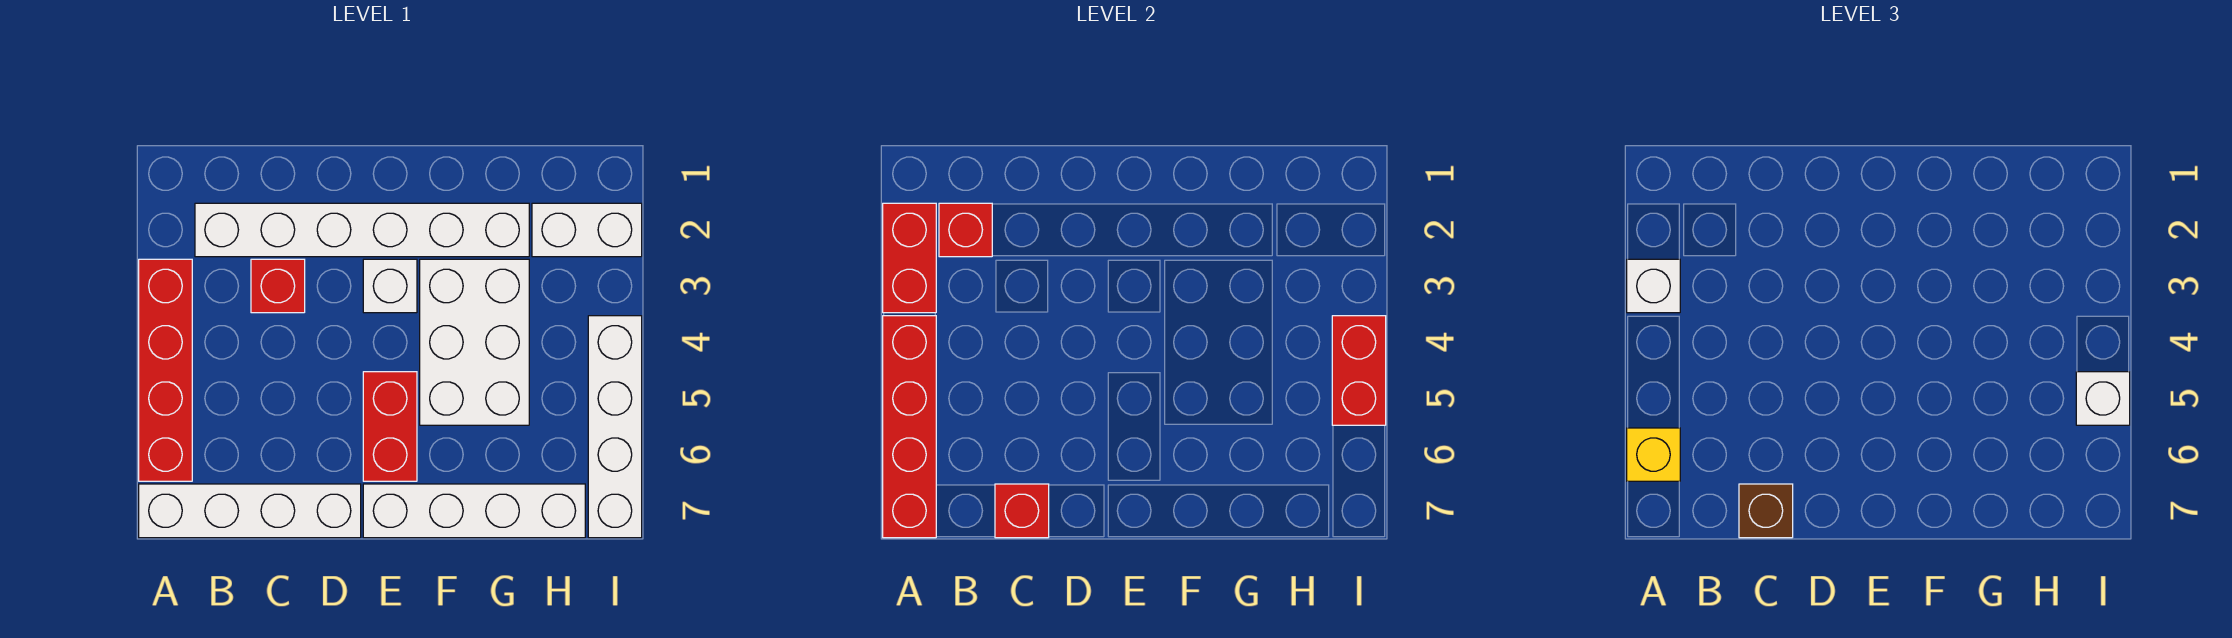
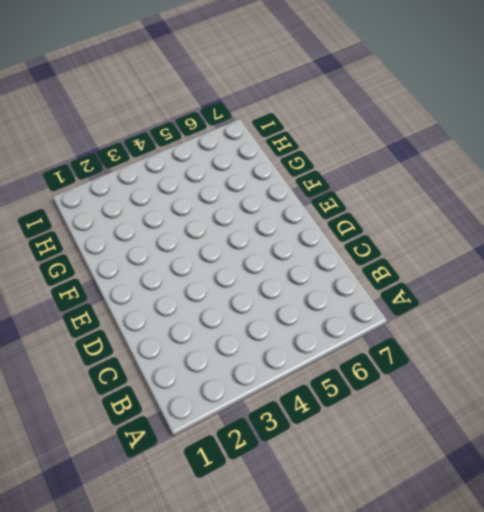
none -> red 1x4 brick [139,259,192,481]
none -> white 1x4 brick [139,484,361,538]
none -> white 1x6 brick [195,203,529,257]

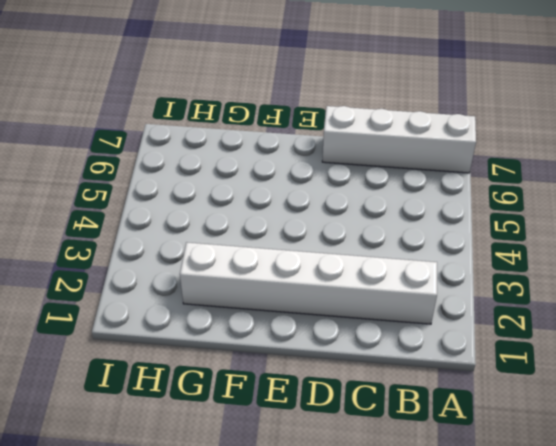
none -> red 1x4 brick [139,259,192,481]
none -> red 1x1 brick [251,259,305,313]
none -> white 1x1 brick [363,259,417,313]

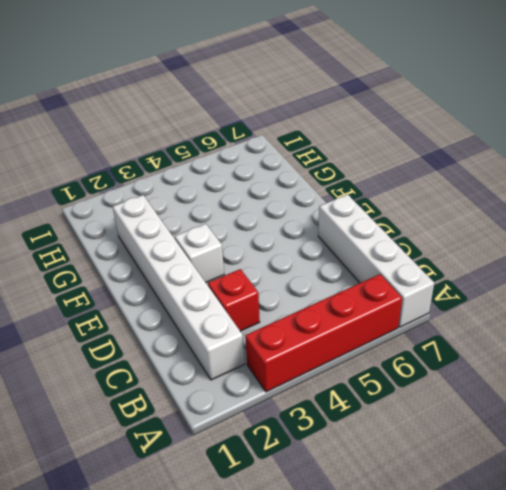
none -> red 1x2 brick [363,372,417,481]
none -> white 1x4 brick [363,484,585,538]
none -> white 2x3 brick [420,259,529,425]

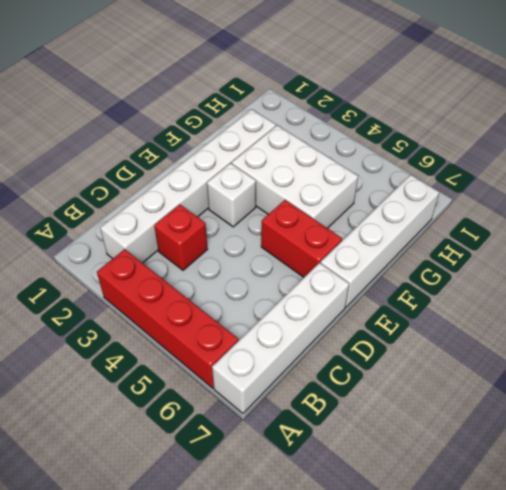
none -> white 1x2 brick [532,203,642,257]
none -> white 1x4 brick [588,316,642,538]
none -> red 1x2 brick [883,203,936,313]

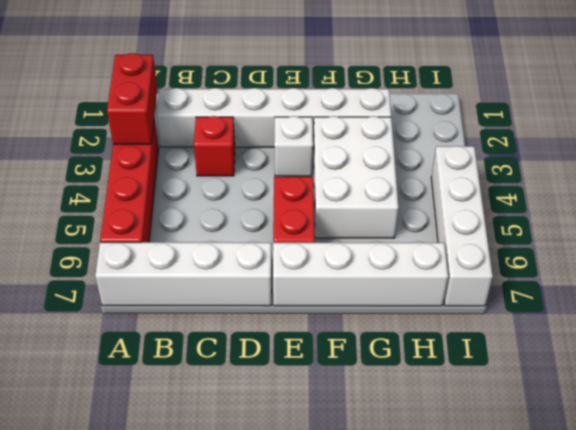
none -> white 1x2 brick [532,203,642,257]
none -> red 1x4 brick [883,316,936,538]
none -> red 1x1 brick [939,203,992,257]

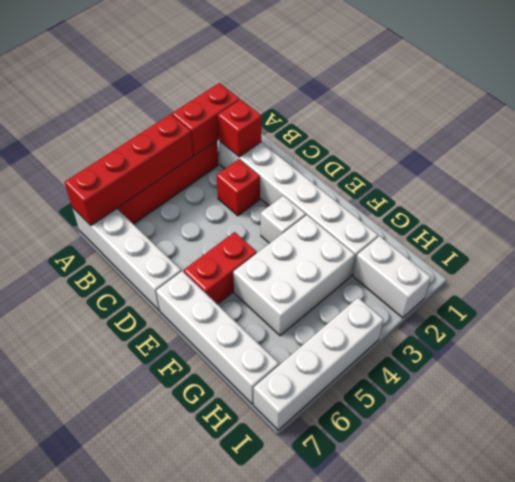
none -> red 1x1 brick [995,484,1049,538]
none -> red 1x2 brick [1332,316,1386,425]
none -> white 1x1 brick [1627,259,1680,313]

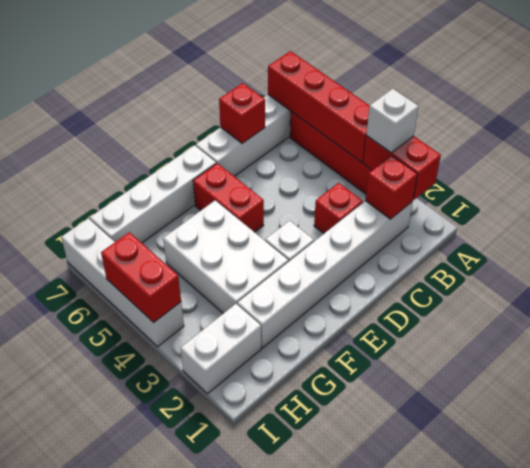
none -> yellow 1x1 brick [1627,428,1680,481]
none -> brown 1x1 brick [1739,484,1793,538]
none -> white 1x1 brick [2076,372,2130,425]

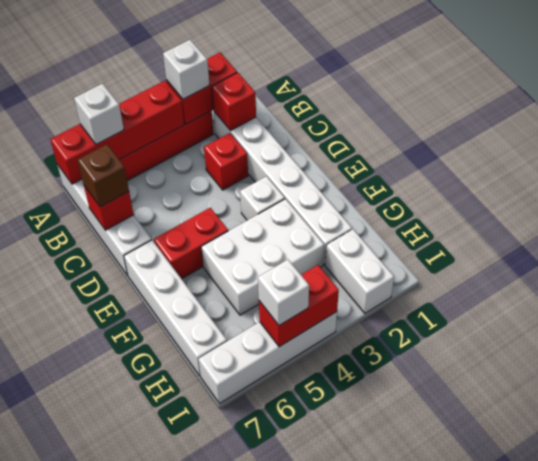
white 1x1 brick [74,84,124,144] -> yellow 1x1 brick [1627,428,1680,481]

